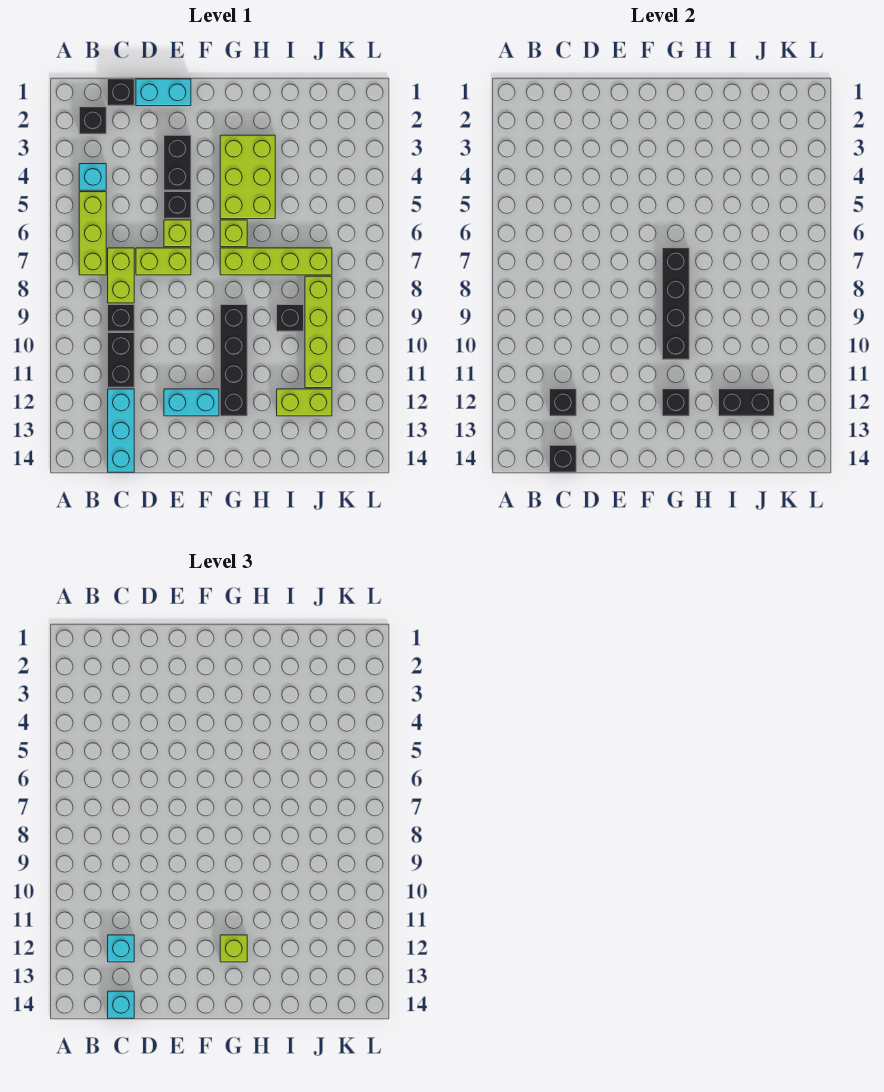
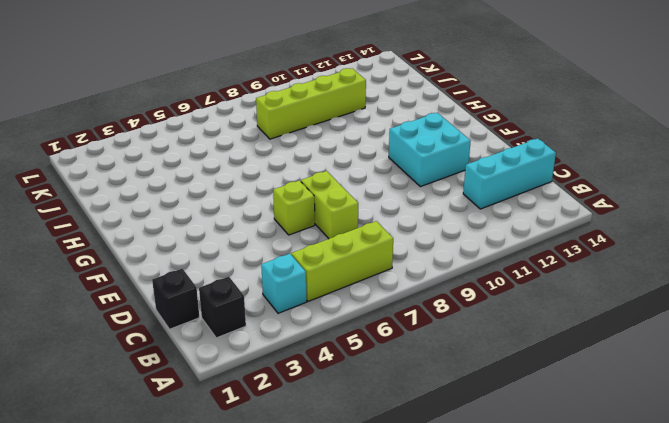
cyan 2x2 brick [389,113,471,187] -> cyan 1x2 brick [164,389,219,416]
none -> lime 1x2 brick [108,248,134,303]
none -> black 1x1 brick [108,305,134,331]
none -> black 1x2 brick [108,333,134,388]

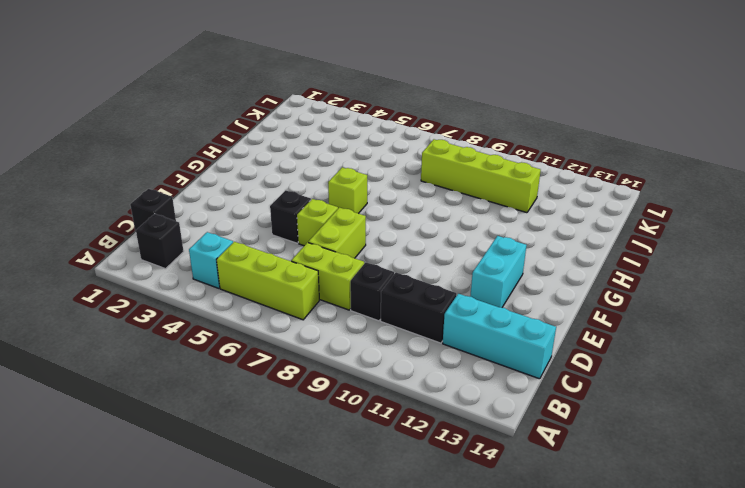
none -> cyan 1x2 brick [136,79,191,106]
none -> black 1x2 brick [164,135,191,190]
none -> lime 2x3 brick [220,135,275,219]

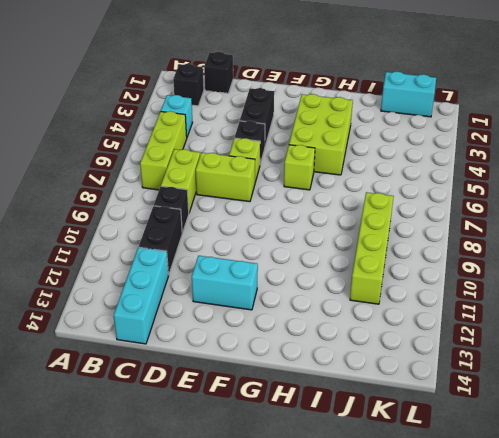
cyan 1x2 brick [381,72,436,117] -> cyan 1x2 brick moved to [136,79,191,106]
none -> lime 1x4 brick [220,248,332,275]
none -> black 1x4 brick [220,305,247,416]
none -> black 1x1 brick [277,305,304,331]

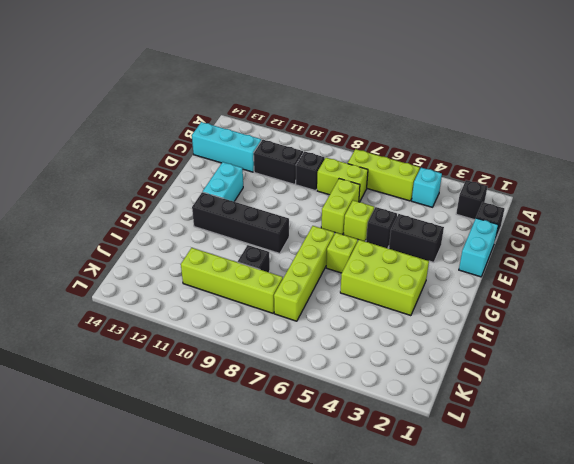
none -> lime 1x2 brick [277,389,332,416]
none -> black 1x1 brick [550,389,576,416]
none -> black 1x1 brick [550,445,576,472]

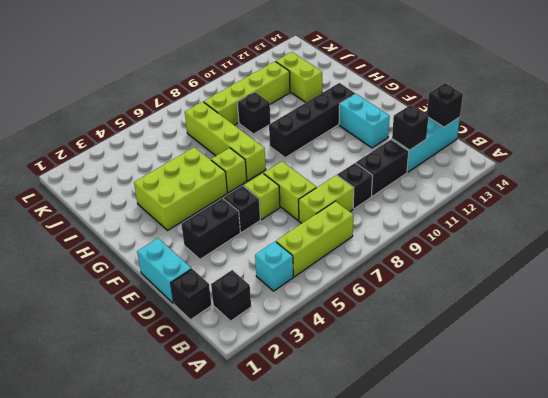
none -> black 1x4 brick [662,248,689,360]
none -> black 1x1 brick [662,389,689,416]
none -> black 1x2 brick [719,389,774,416]

